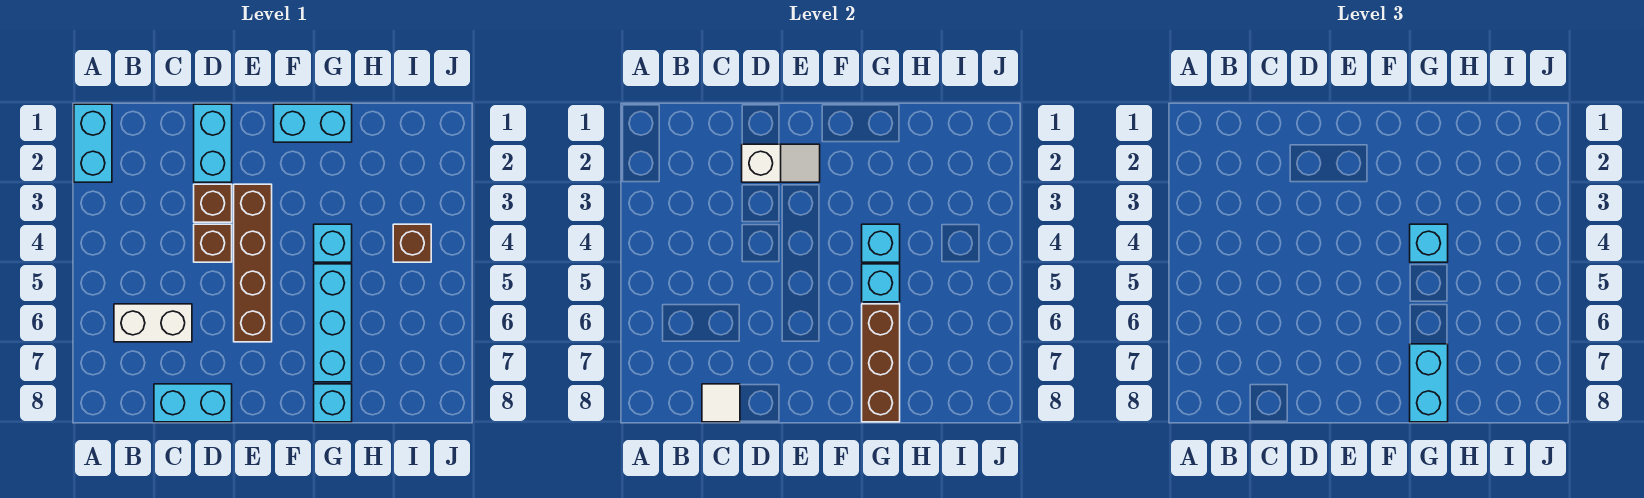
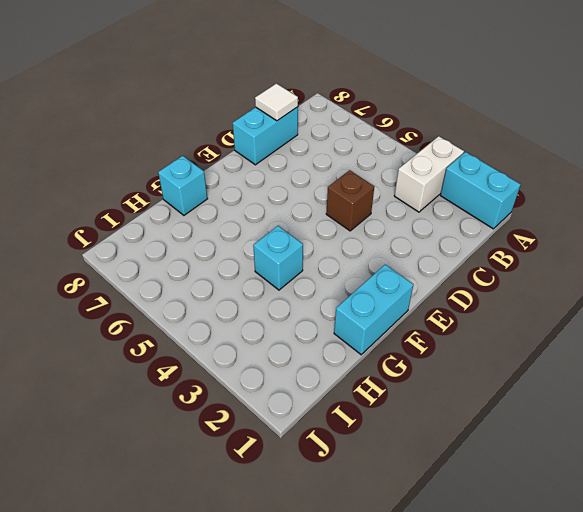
white 1x2 brick [394,136,464,212] -> white 1x2 brick moved to [114,304,192,342]
none -> cyan 1x2 brick [194,104,232,182]
none -> brown 1x1 brick [194,184,232,222]
none -> brown 1x4 brick [234,184,272,342]

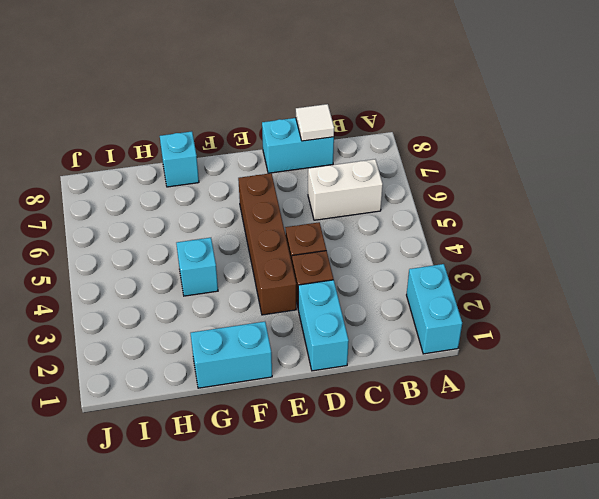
none -> cyan 1x3 brick [314,264,352,382]
none -> brown 1x1 brick [393,224,431,262]
none -> white 1x2 slope [742,144,820,182]

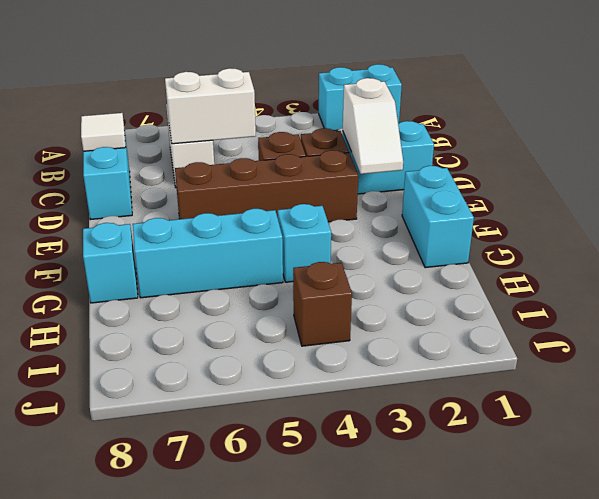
white 1x2 brick [165,68,256,144] -> none
none -> cyan 1x1 brick [862,224,900,262]
none -> cyan 1x1 brick [862,264,900,302]
none -> brown 1x3 brick [862,304,900,422]

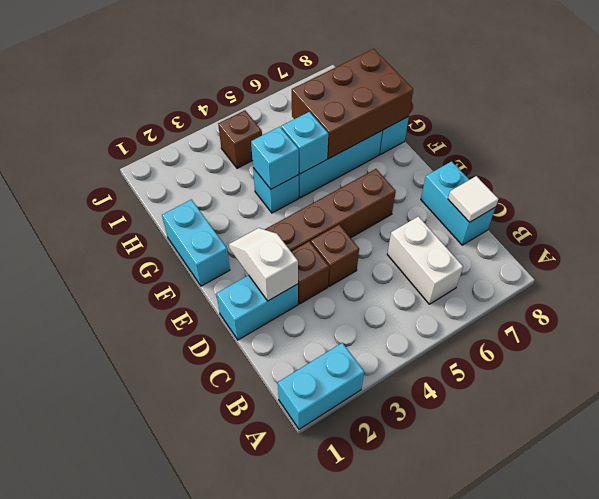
brown 2x3 brick [292,49,413,159] -> brown 1x3 brick [862,304,900,422]
none -> cyan 1x1 brick [1410,224,1448,262]
none -> cyan 1x2 brick [1410,344,1448,422]

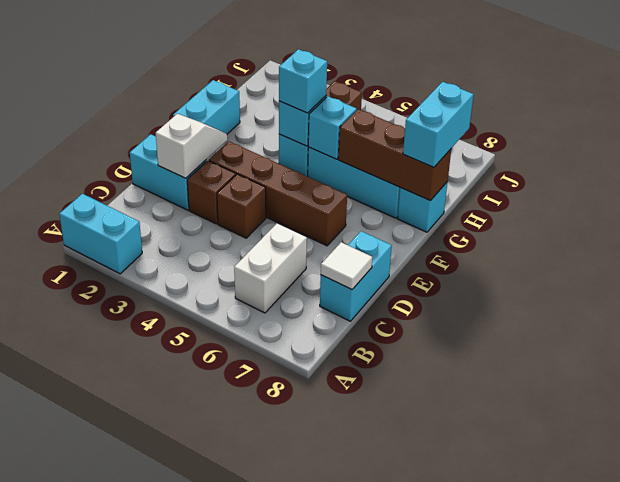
cyan 1x2 brick [403,82,474,167] -> cyan 1x2 brick turned to [1410,344,1448,422]

